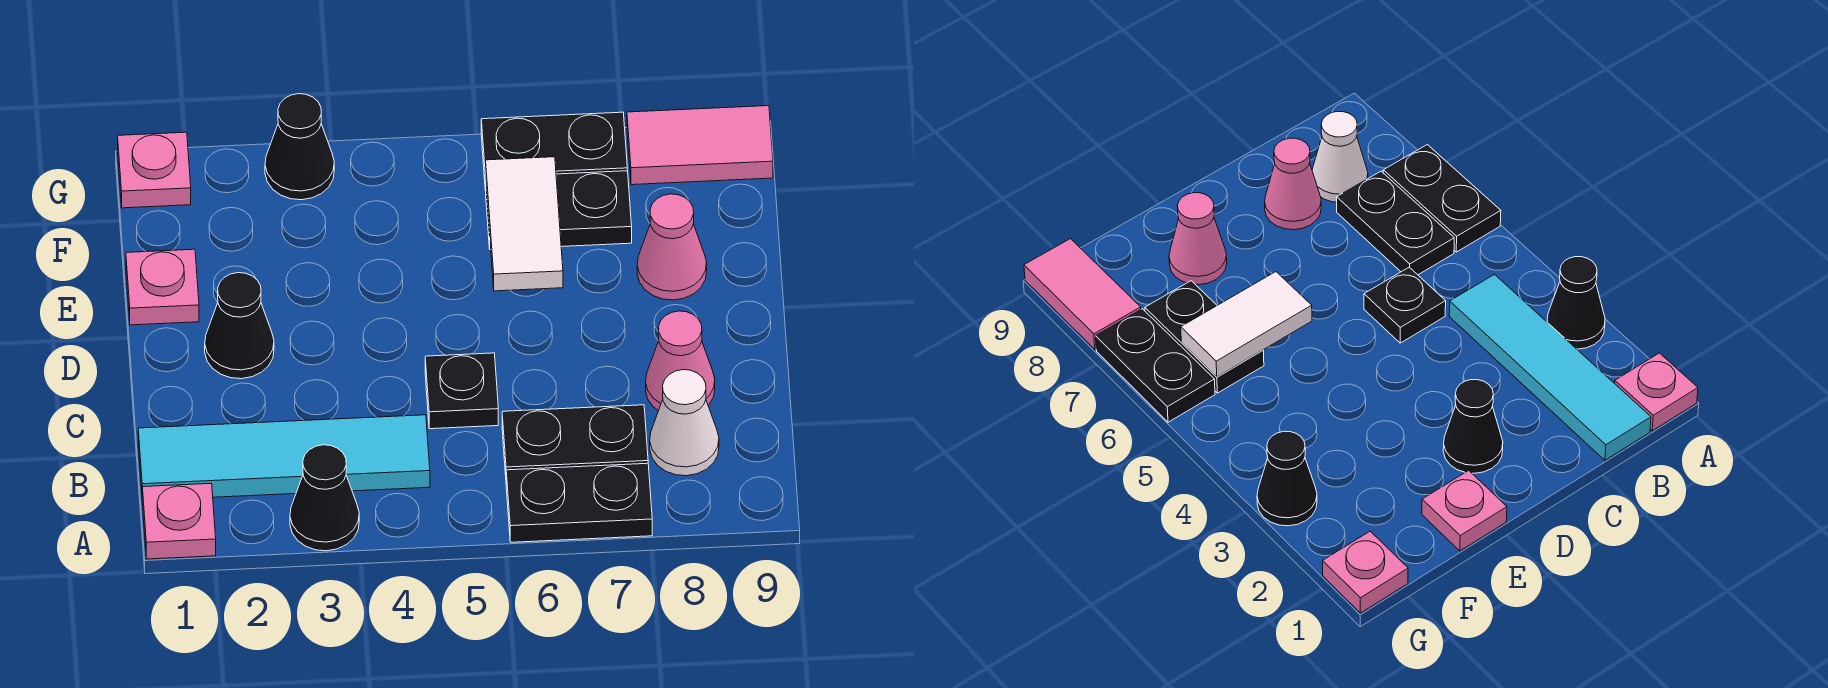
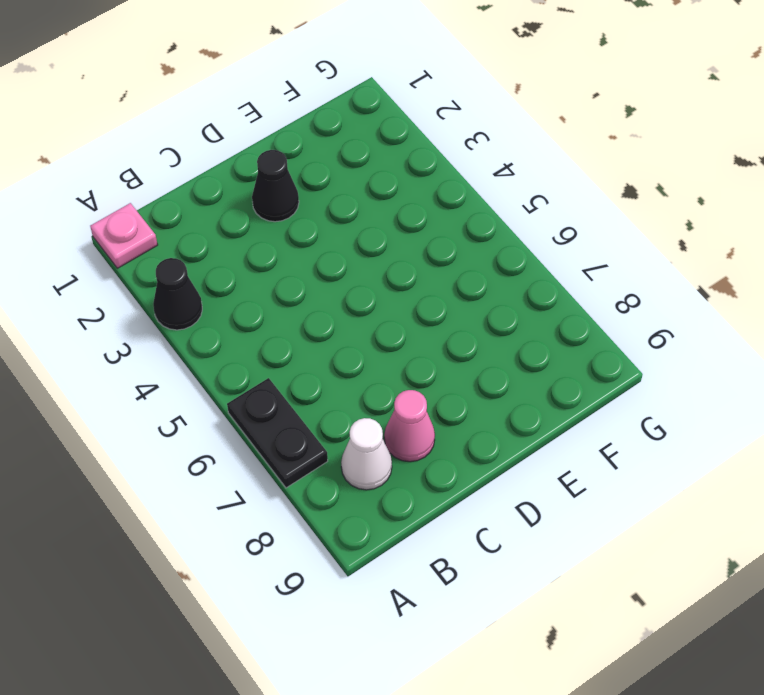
none -> cyan 1x4 tile [138,415,430,497]
none -> black 1x2 plate [502,405,648,475]
none -> black 1x1 plate [425,353,498,429]

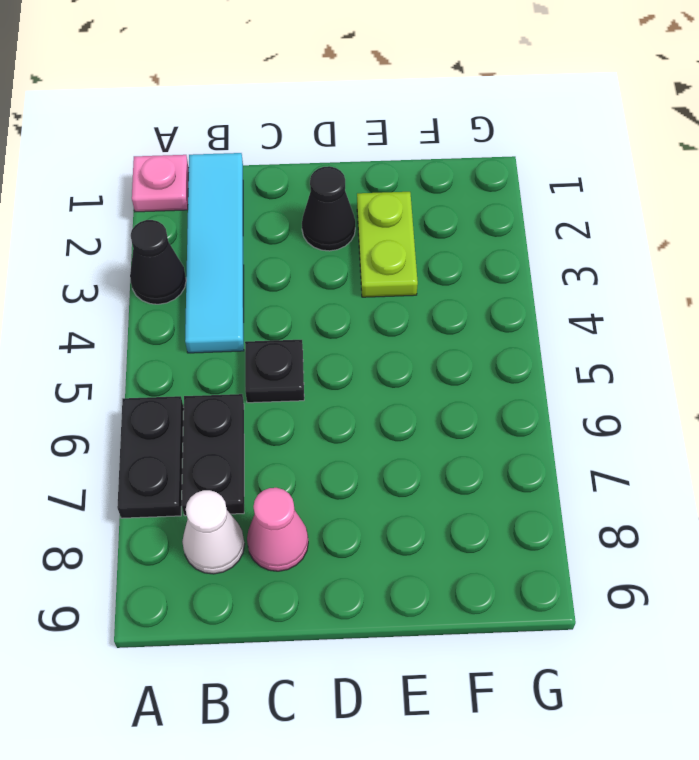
lime 1x2 plate [357,192,418,297] -> none
none -> pink 1x1 plate [126,249,199,325]
none -> pink 1x1 cone [637,194,707,300]
none -> black 1x2 plate [486,171,632,250]

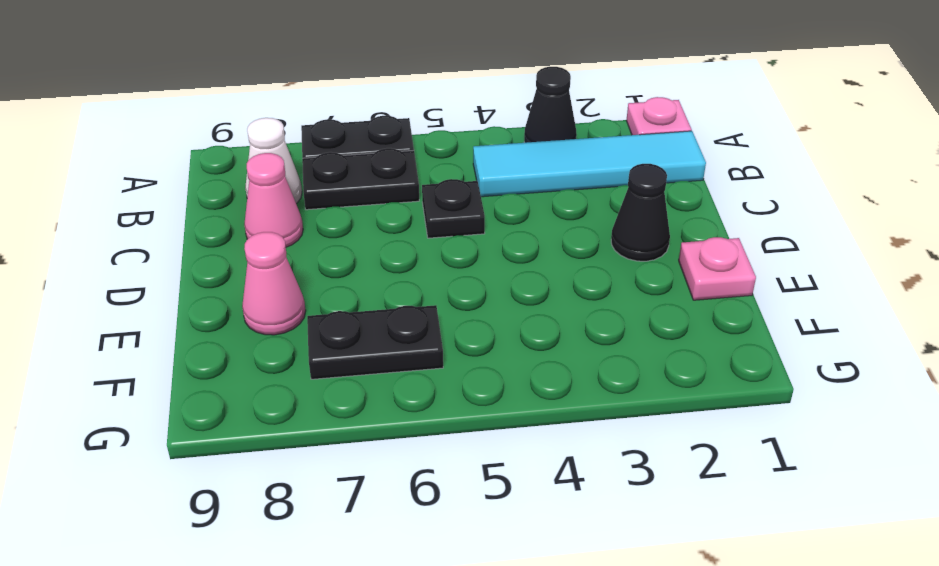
none -> pink 1x1 plate [118,132,191,208]
none -> black 1x1 cone [265,94,334,200]
none -> black 1x2 plate [481,112,627,191]

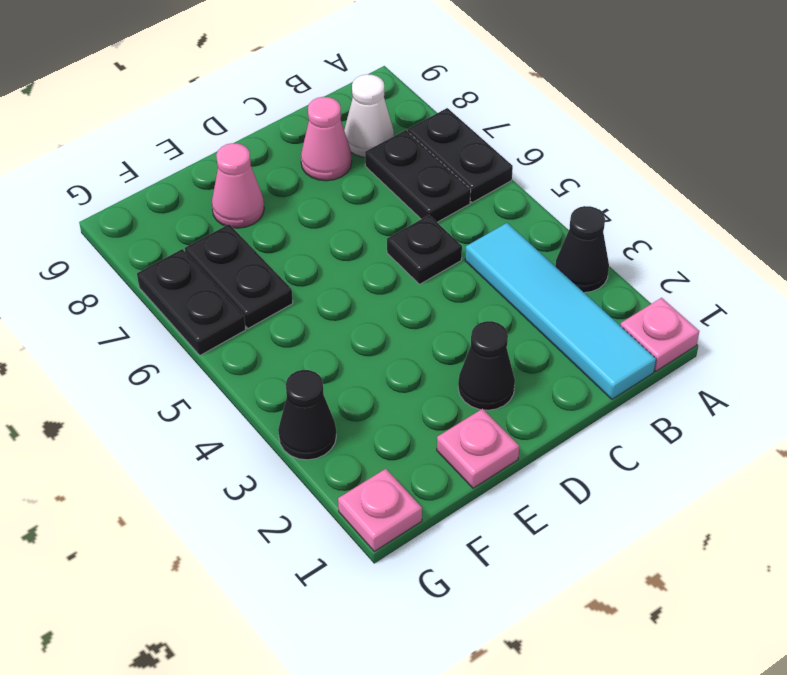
none -> pink 1x2 tile [627,106,773,185]
none -> white 1x2 tile [485,157,563,291]

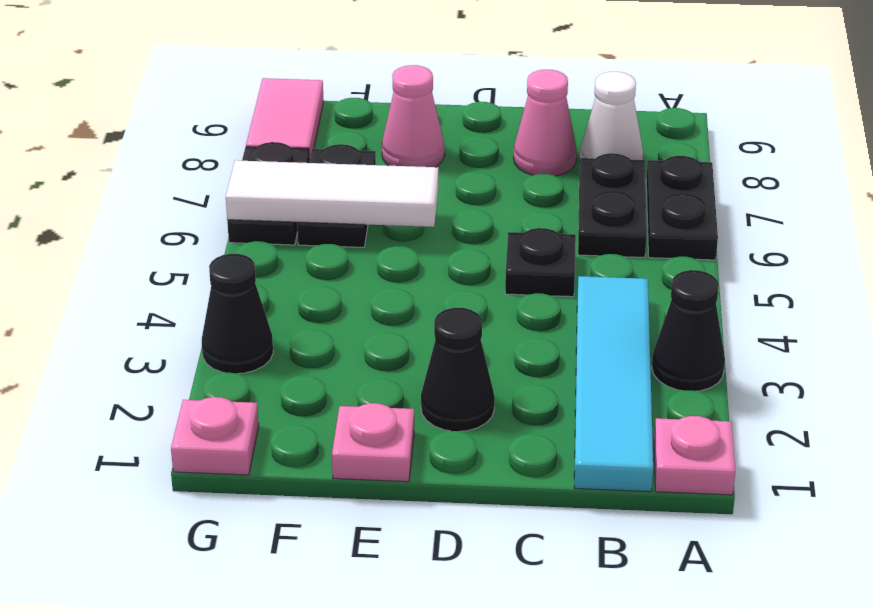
white 1x3 tile [226,160,438,227] -> white 1x2 tile [485,157,563,291]

